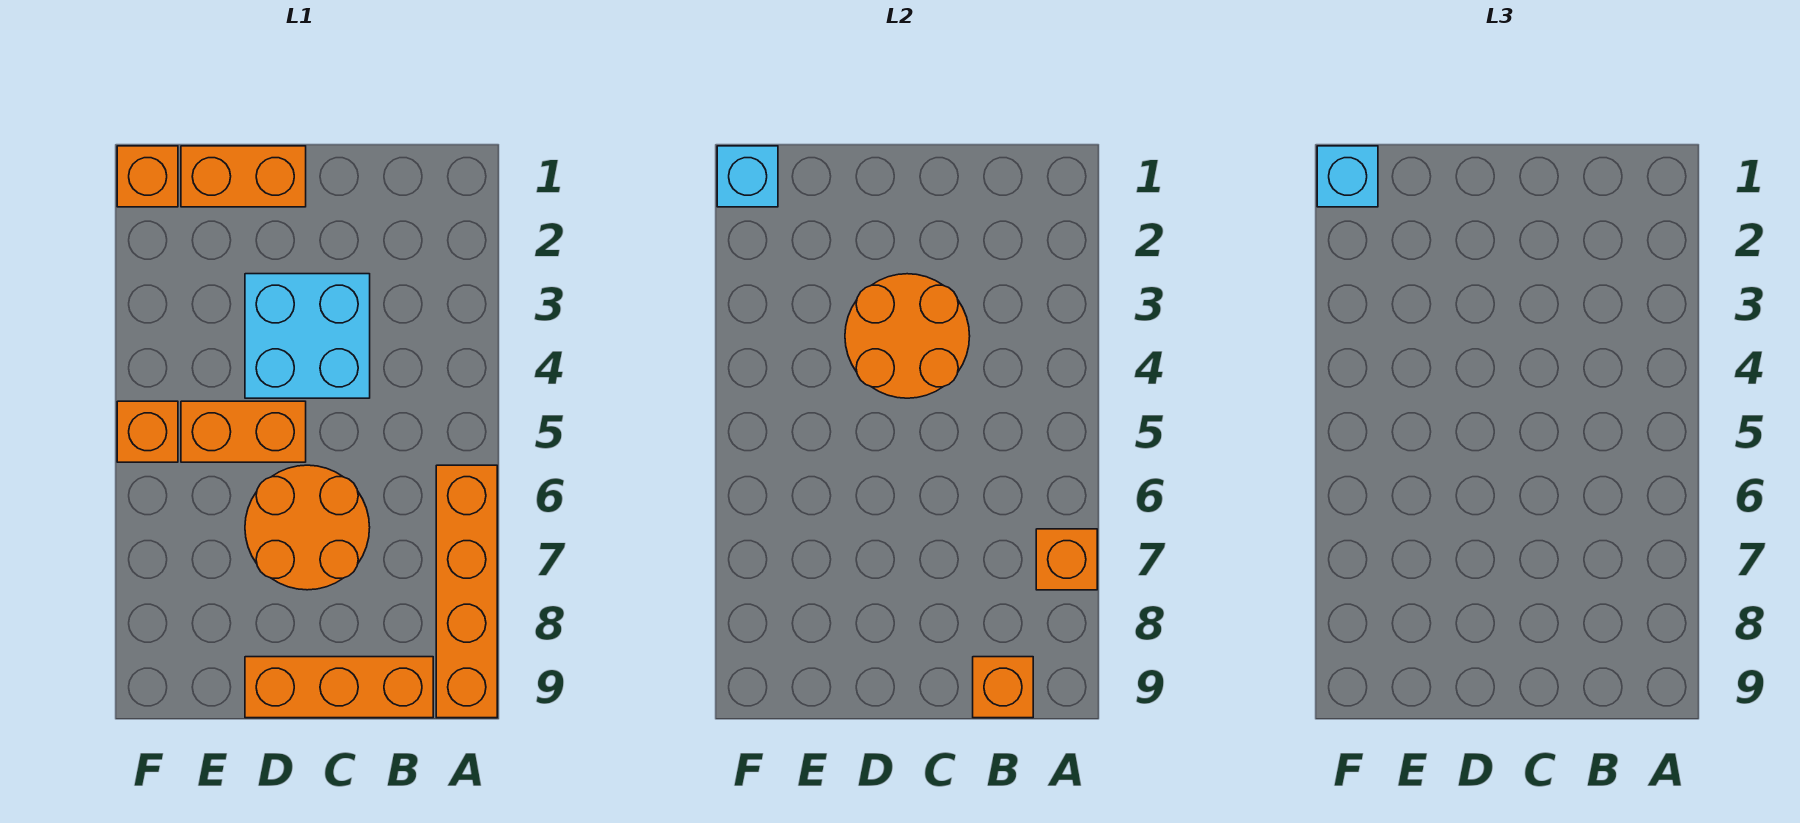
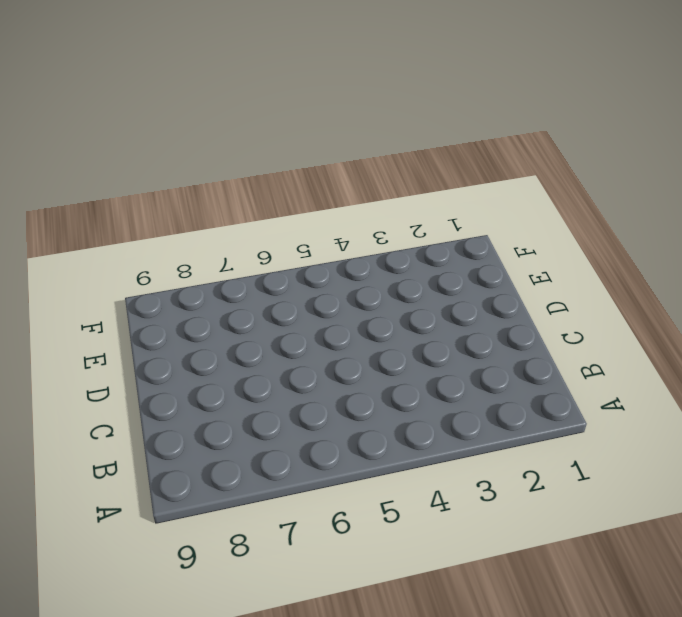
none -> orange 1x4 brick [436,465,497,718]
none -> orange 1x3 brick [245,657,433,718]
none -> cyan 2x2 brick [245,274,370,398]

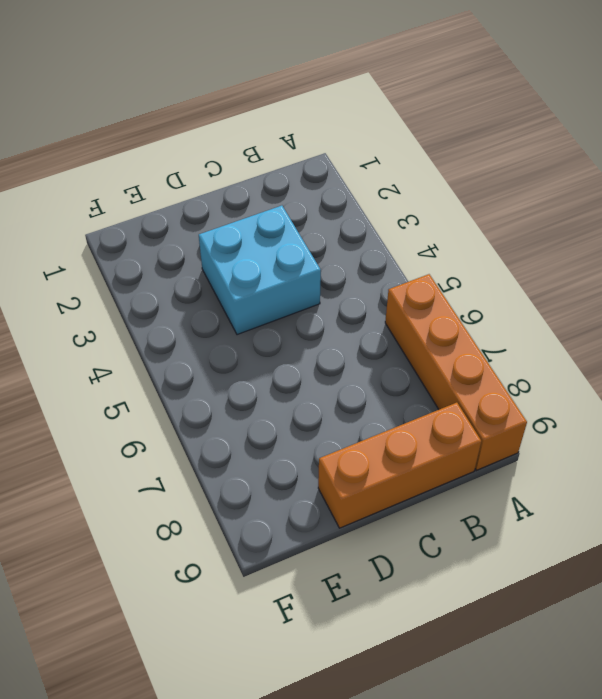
none -> orange 2x2 round brick [245,465,370,590]
none -> orange 1x2 brick [181,146,306,207]
none -> orange 1x2 brick [181,401,306,462]

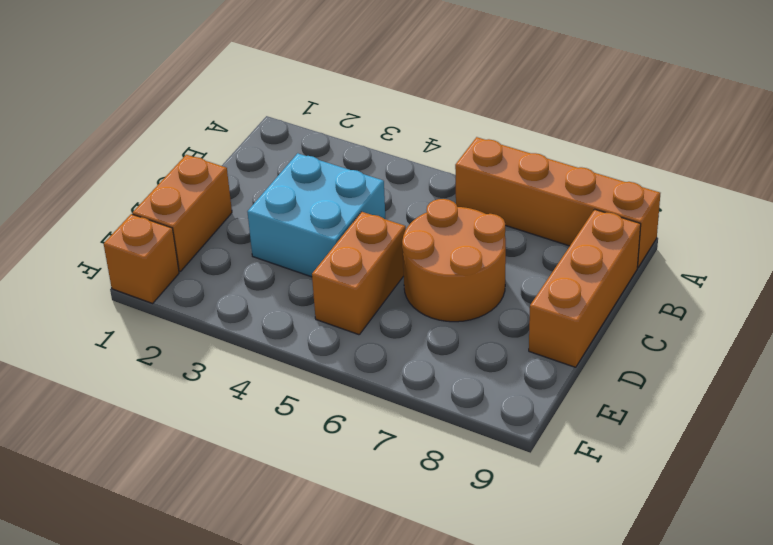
none -> orange 1x1 brick [117,401,178,462]
none -> orange 1x1 brick [1036,529,1097,590]
none -> orange 1x1 brick [973,657,1033,718]

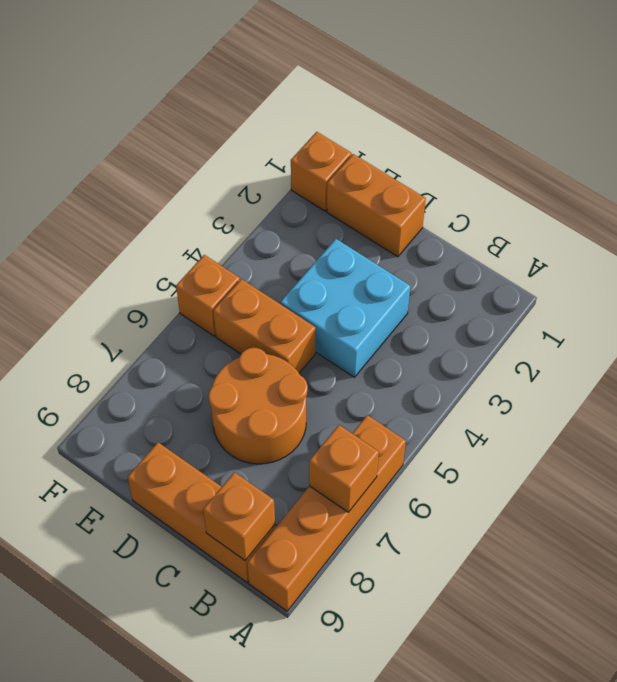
none -> orange 2x2 round brick [845,274,970,398]
none -> cyan 1x1 brick [717,146,778,207]
none -> cyan 1x1 brick [1317,146,1378,207]

